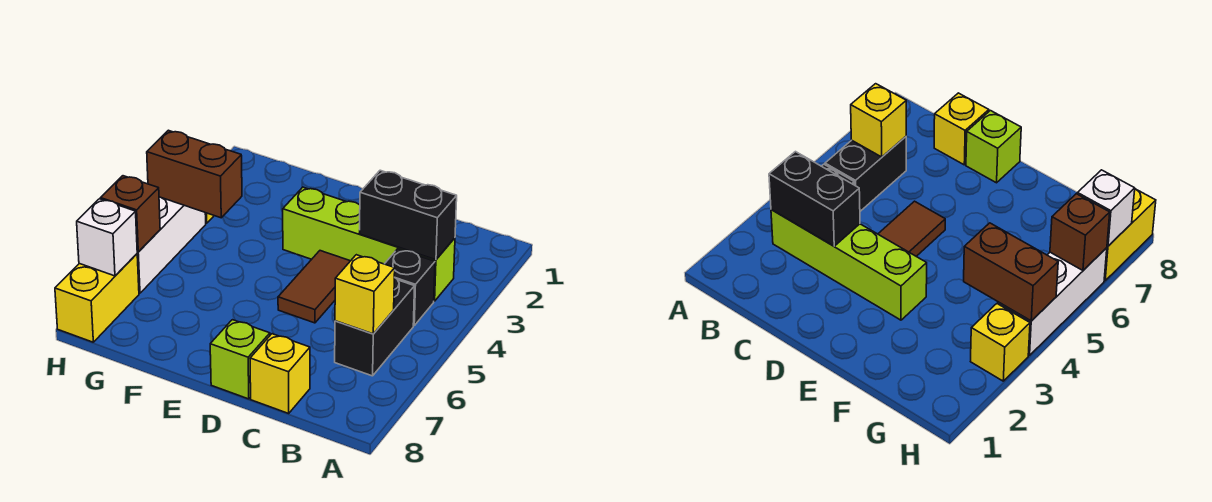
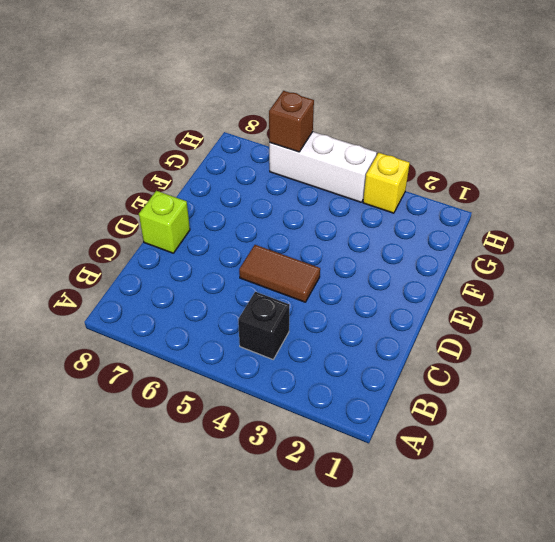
none -> lime 1x4 brick [283,187,455,301]
none -> black 1x2 brick [335,277,415,376]
none -> yellow 1x1 brick [250,334,310,413]

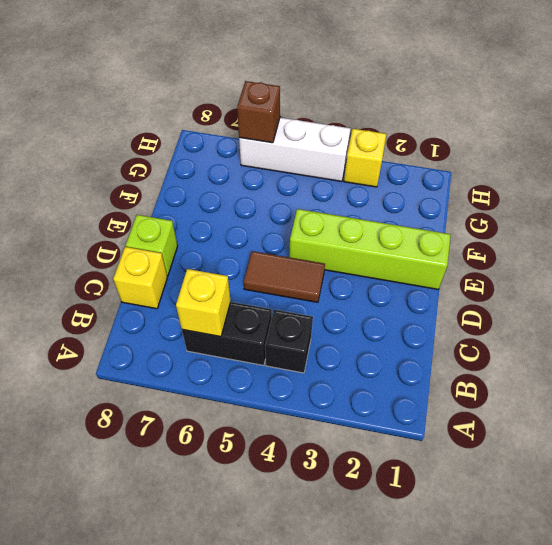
lime 1x4 brick [289,209,451,289] -> lime 1x4 brick turned to [283,187,455,301]
none -> yellow 1x2 brick [55,254,139,342]
none -> black 1x2 brick [359,170,457,260]
none -> brown 1x2 brick [147,130,242,218]

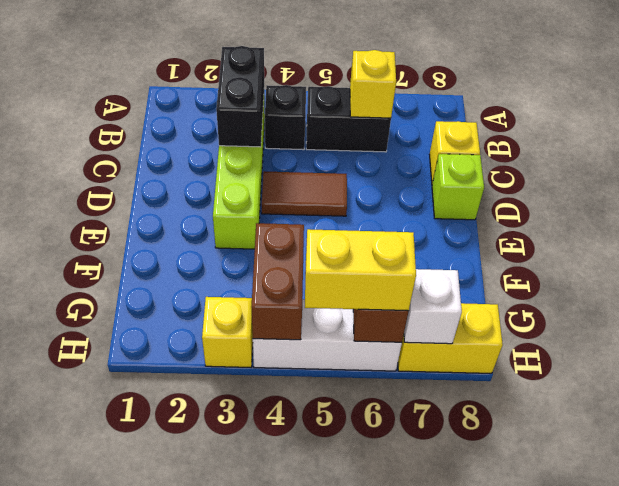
yellow 1x2 brick [305,229,416,311] -> none

